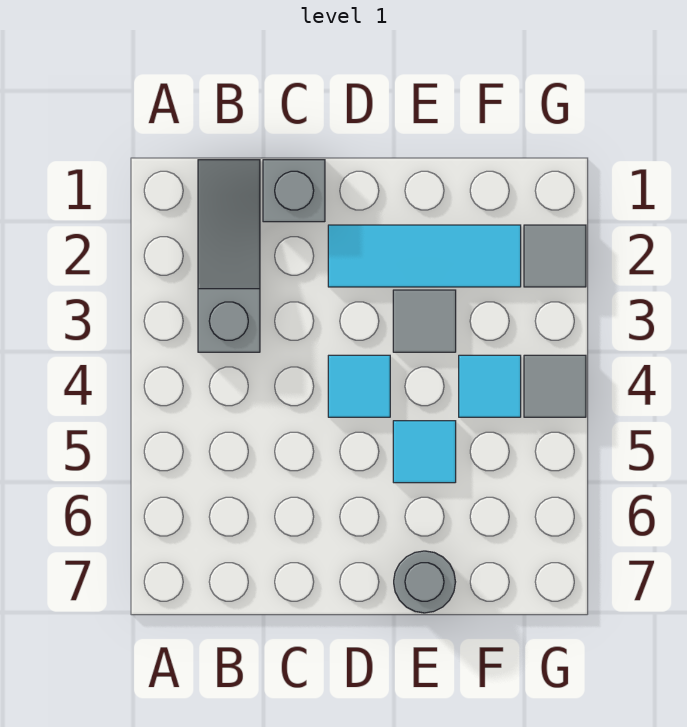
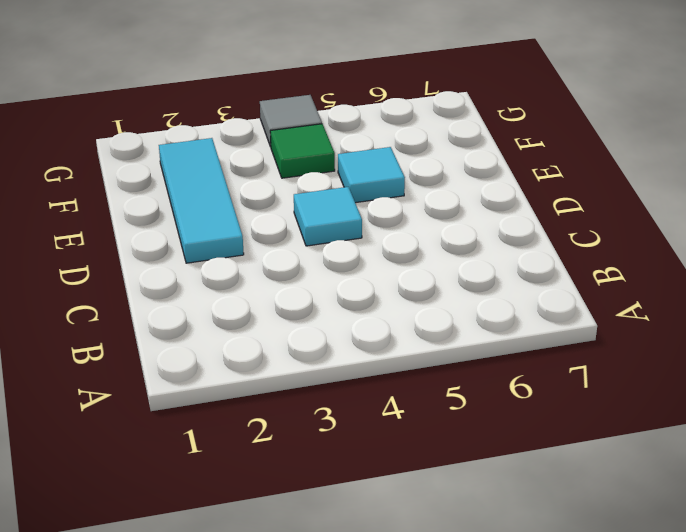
green 1x1 tile [270,124,335,178] -> cyan 1x1 tile [459,355,521,417]
none -> grey 1x3 slope [198,160,260,352]
none -> grey 1x1 brick [263,160,325,222]

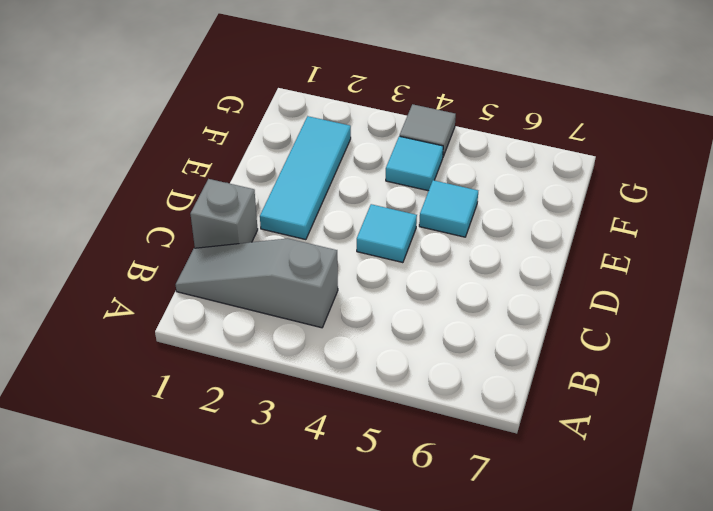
none -> grey 1x1 tile [393,290,456,352]
none -> grey 1x1 round brick [394,551,455,613]

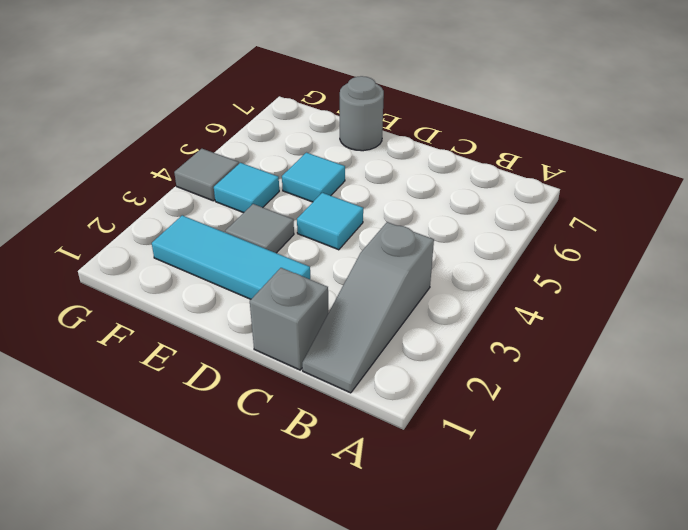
none -> grey 1x1 tile [524,225,586,287]

